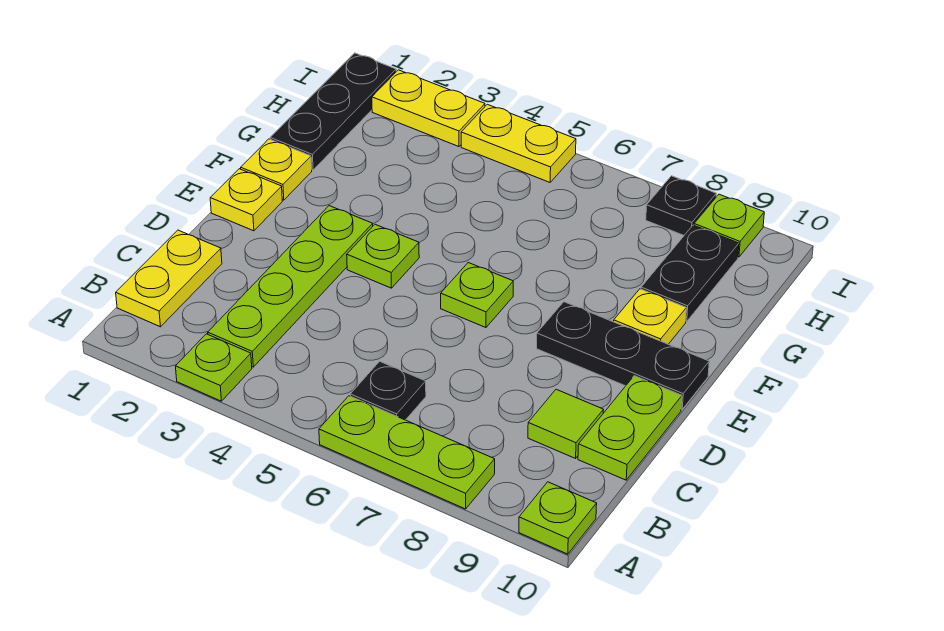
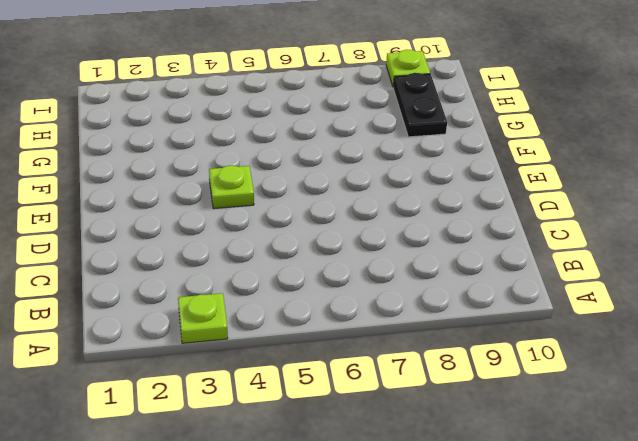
none -> lime 1x3 plate [319,396,495,509]
none -> lime 1x1 plate [519,482,597,554]
none -> yellow 1x2 plate [116,230,222,327]

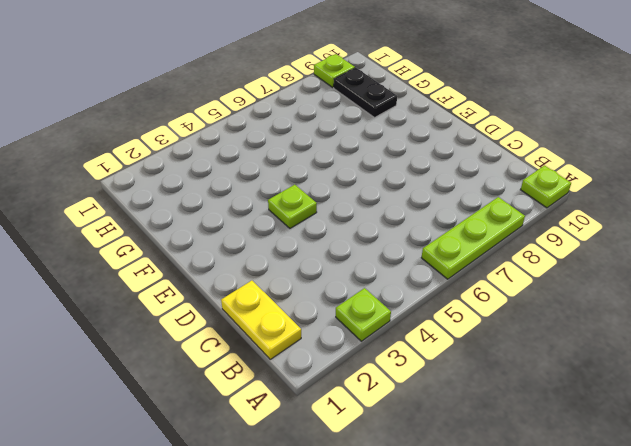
none -> lime 1x4 plate [208,206,373,367]
none -> black 1x1 plate [350,361,426,420]
none -> lime 1x1 tile [528,389,603,458]

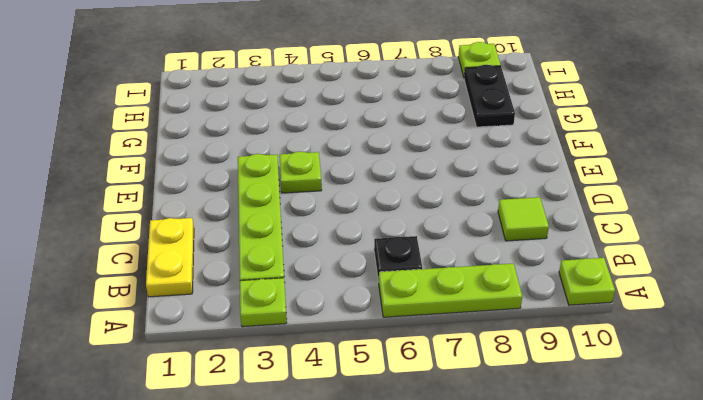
none -> lime 1x2 plate [578,376,682,480]
none -> yellow 1x1 plate [210,169,282,231]
none -> lime 1x1 plate [441,263,513,328]

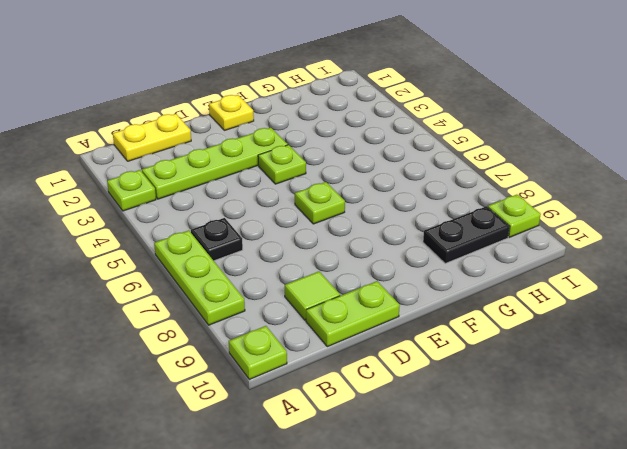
none -> black 1x3 plate [537,302,709,409]
none -> yellow 1x1 plate [241,139,312,200]
none -> yellow 1x1 plate [614,289,686,344]

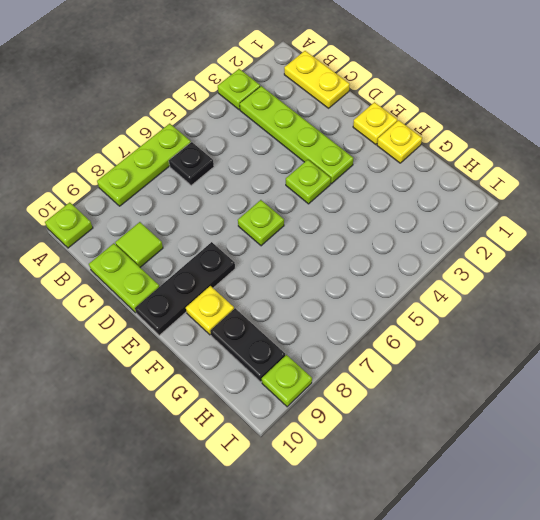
none -> black 1x3 plate [270,53,396,170]
none -> yellow 1x2 plate [372,70,485,147]
none -> yellow 1x2 plate [461,104,576,182]

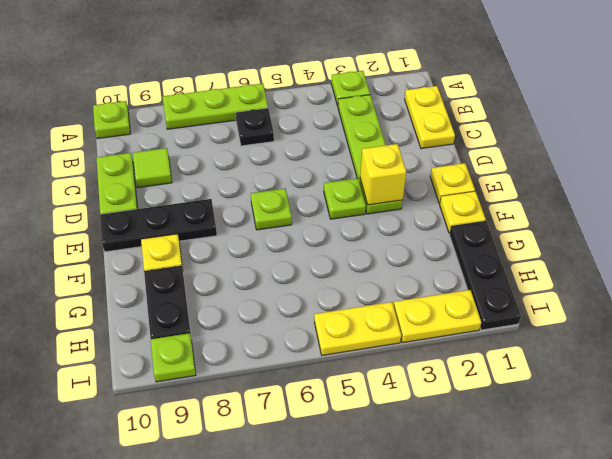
yellow 1x1 brick [360,144,406,205] -> none
none -> black 1x1 plate [646,176,716,235]

